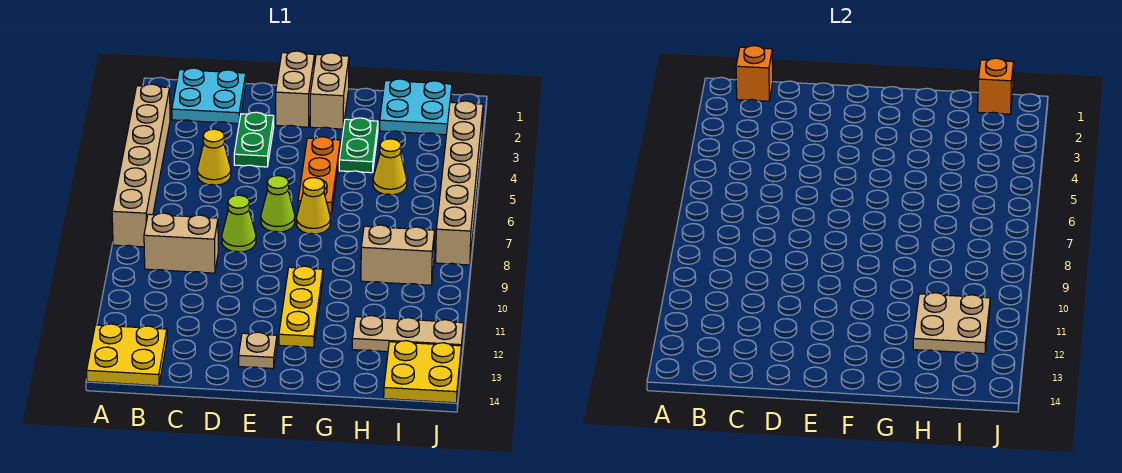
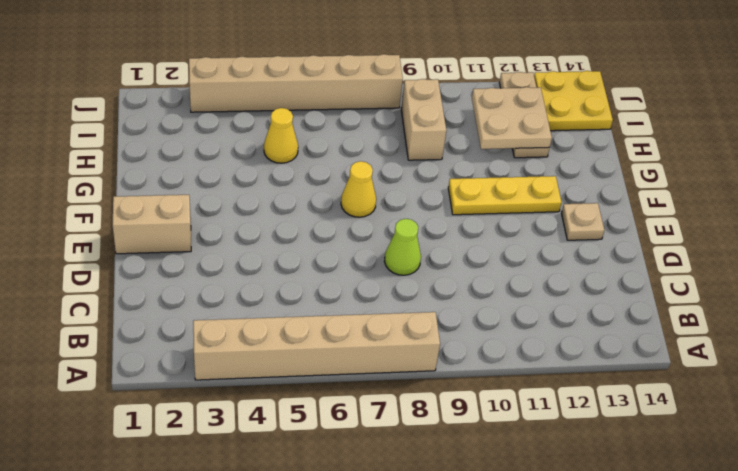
none -> yellow 2x2 plate [87,324,167,386]
none -> cyan 2x2 plate [172,68,246,124]
none -> tan 1x2 brick [144,213,218,273]

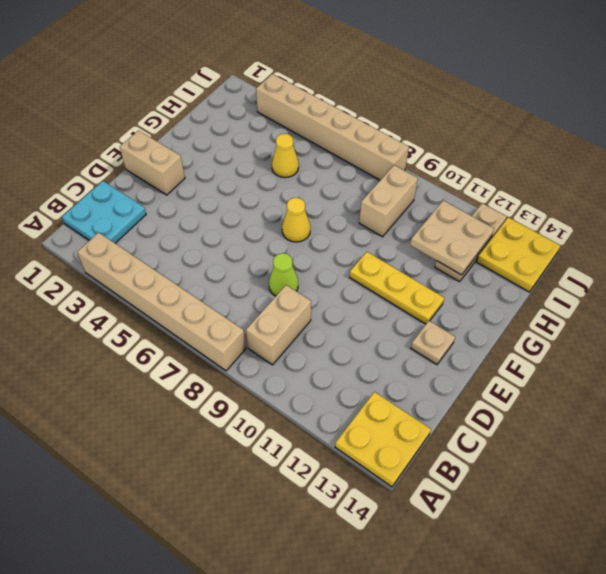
none -> yellow 1x1 cone [197,129,231,185]
none -> green 1x2 plate [234,112,274,167]
none -> lime 1x1 cone [261,176,295,232]

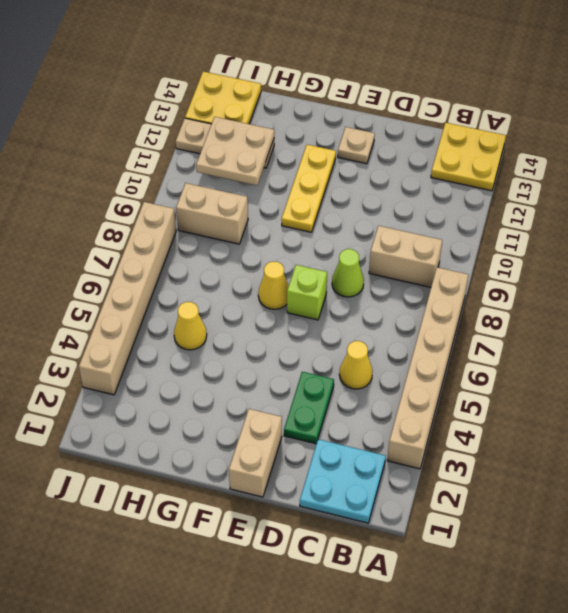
lime 1x1 brick [287,265,327,320] -> lime 1x1 cone [261,176,295,232]
none -> tan 1x2 brick [310,53,349,129]
none -> orange 1x3 plate [298,137,340,213]
none -> green 1x2 plate [339,118,378,173]

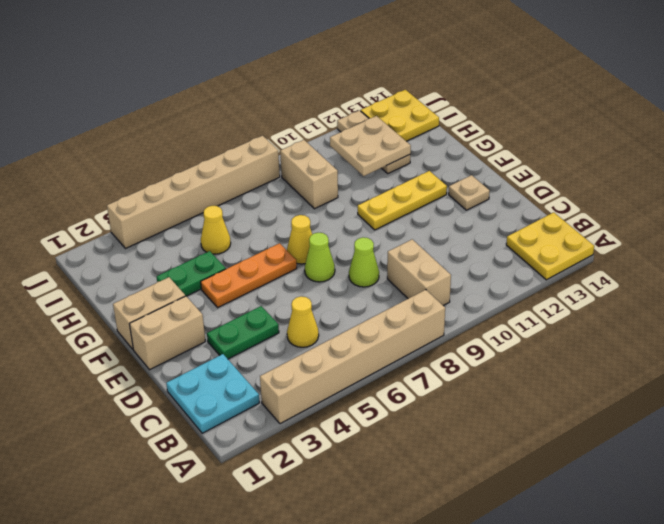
none -> cyan 2x2 plate [380,79,452,135]
none -> orange 1x1 brick [736,46,773,101]
none -> orange 1x1 brick [978,58,1014,114]

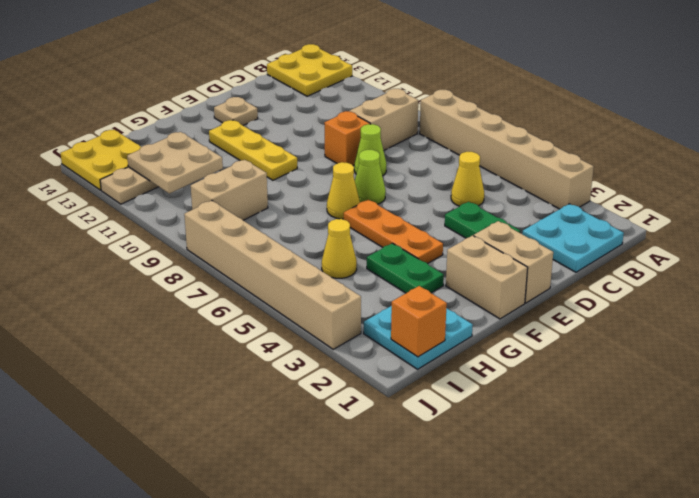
orange 1x1 brick [324,111,370,166] -> orange 1x1 brick moved to [736,46,773,101]

